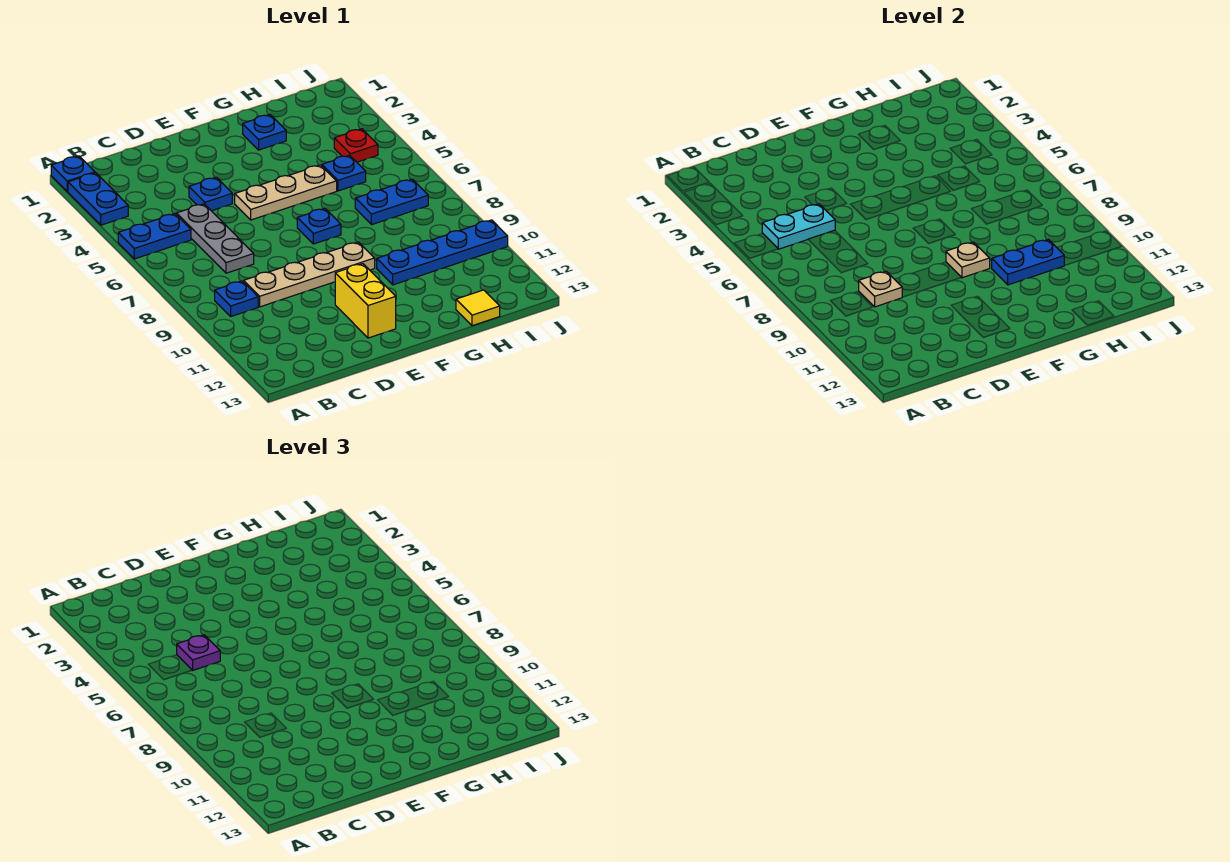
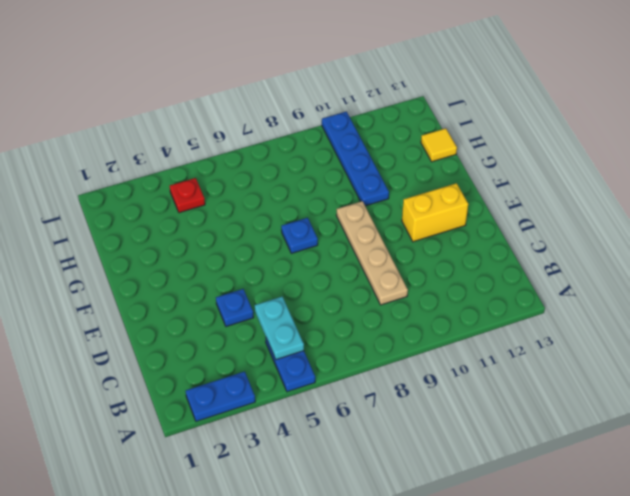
none -> blue 1x1 plate [51,156,95,191]
none -> blue 1x1 plate [215,281,258,316]
none -> grey 1x3 plate [177,204,254,273]

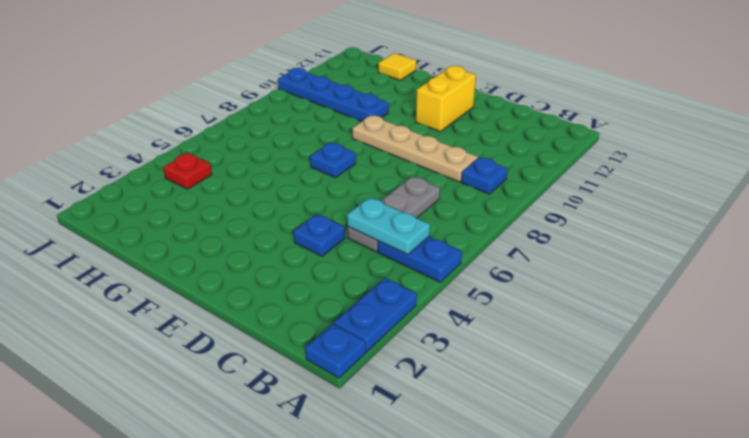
none -> tan 1x3 plate [235,165,337,220]
none -> blue 1x1 plate [243,115,286,150]
none -> blue 1x1 plate [322,155,366,191]

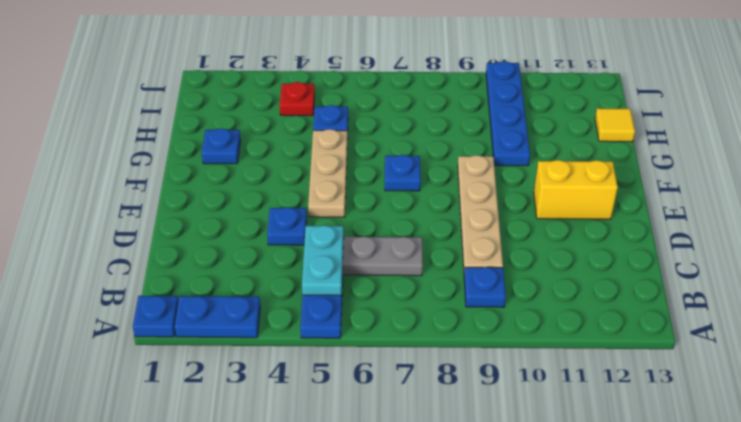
none -> blue 1x2 plate [355,179,428,225]
none -> tan 1x1 plate [859,271,902,307]
none -> tan 1x1 plate [946,242,990,278]

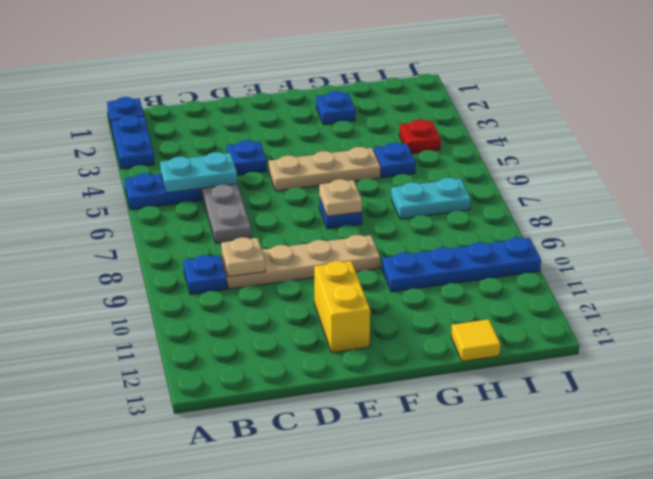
tan 1x1 plate [319,179,362,216] -> tan 1x1 plate moved to [946,242,990,278]
cyan 1x2 plate [391,178,471,219] -> blue 1x2 plate [355,179,428,225]
none -> blue 1x2 plate [992,240,1065,285]
none -> purple 1x1 plate [177,635,220,670]

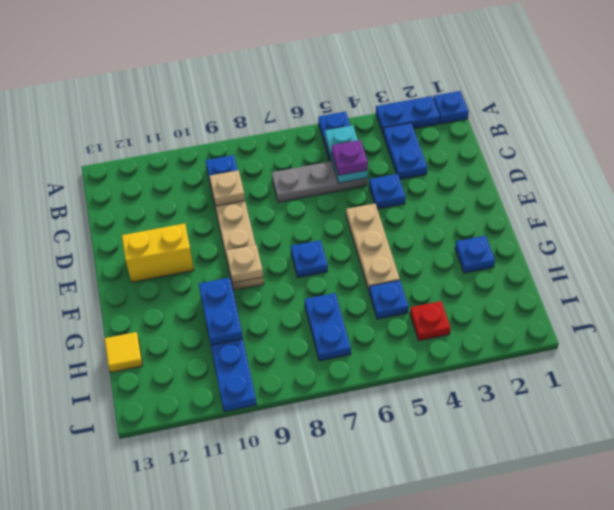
blue 1x2 plate [383,123,427,179] -> none

